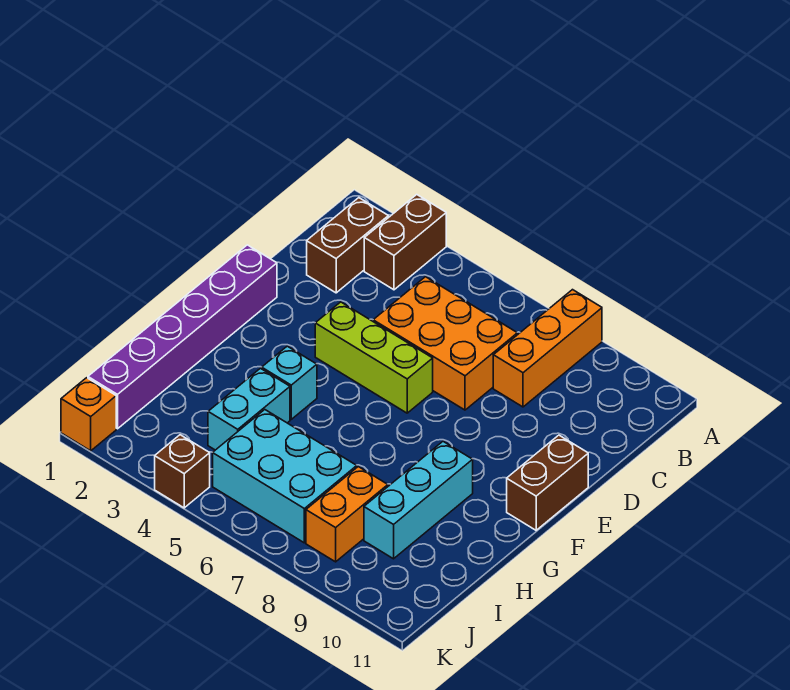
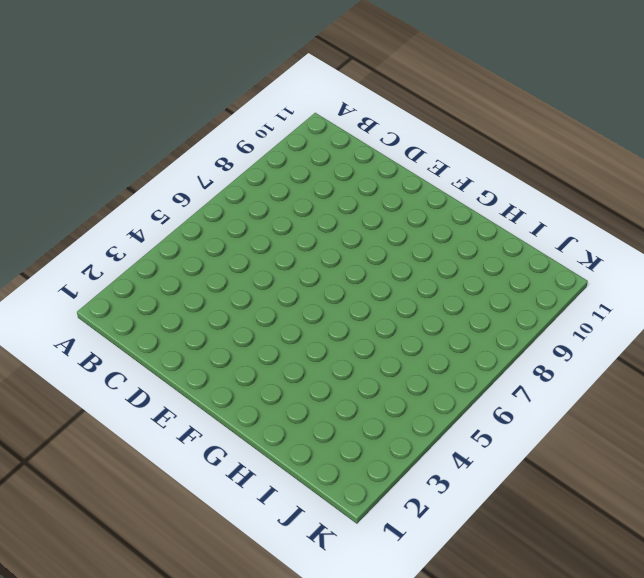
none -> brown 1x2 brick [364,195,446,290]
none -> orange 1x3 brick [493,290,602,407]
none -> brown 1x2 brick [307,198,388,293]

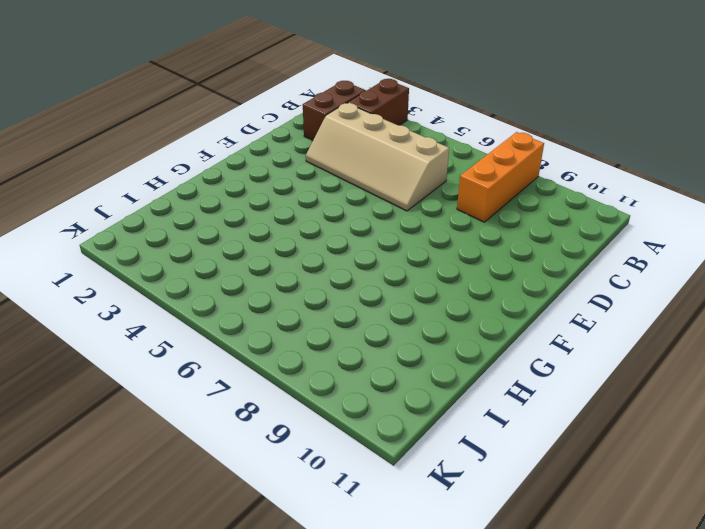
tan 2x4 slope [306,103,449,211] -> orange 2x3 brick [373,277,517,410]
none -> purple 1x6 brick [88,245,277,429]
none -> lime 1x3 brick [315,302,433,413]
none -> brown 1x2 brick [507,435,588,530]

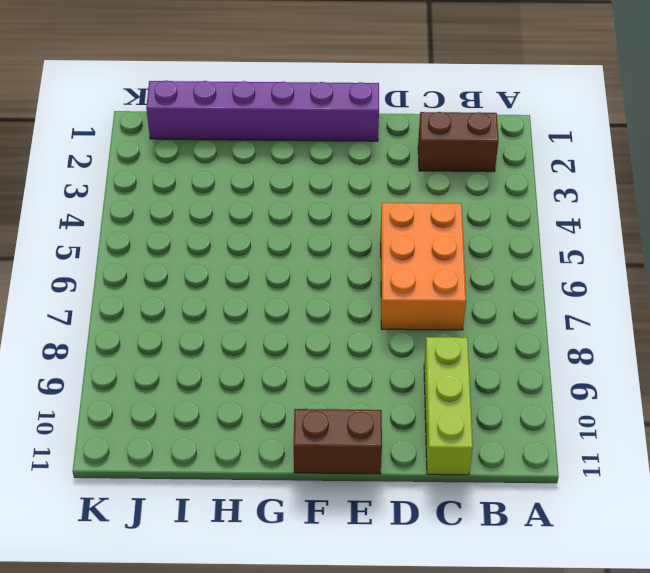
lime 1x3 brick [424,337,473,475] -> lime 1x3 brick moved to [315,302,433,413]
none -> brown 1x2 brick [364,195,446,290]
none -> orange 1x3 brick [493,290,602,407]
none -> cyan 1x1 brick [262,346,317,419]

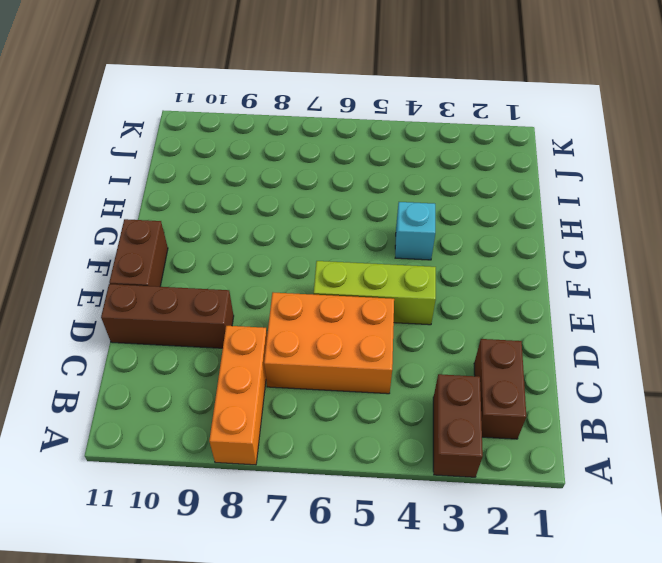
brown 1x3 brick [101,284,234,348] -> none
none -> purple 1x6 brick [88,245,277,429]
none -> cyan 1x3 brick [364,442,473,559]
none -> cyan 1x2 brick [208,368,290,450]

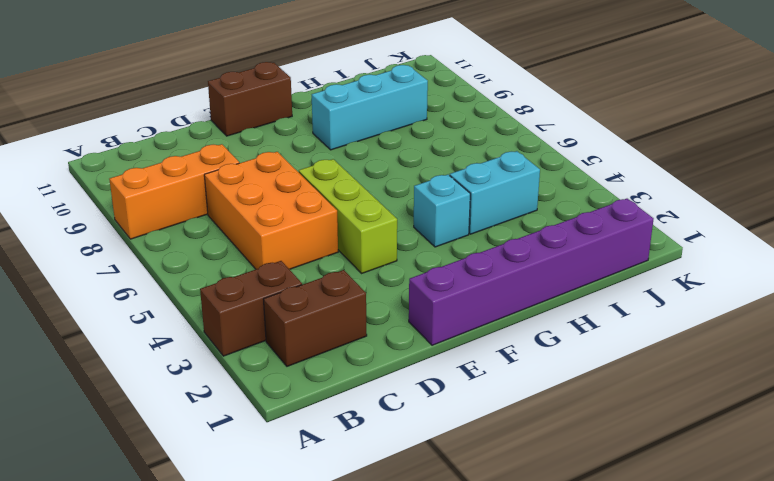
none -> cyan 2x3 brick [213,410,357,543]
none -> orange 1x2 brick [306,467,388,562]
none -> orange 1x1 brick [61,378,116,451]

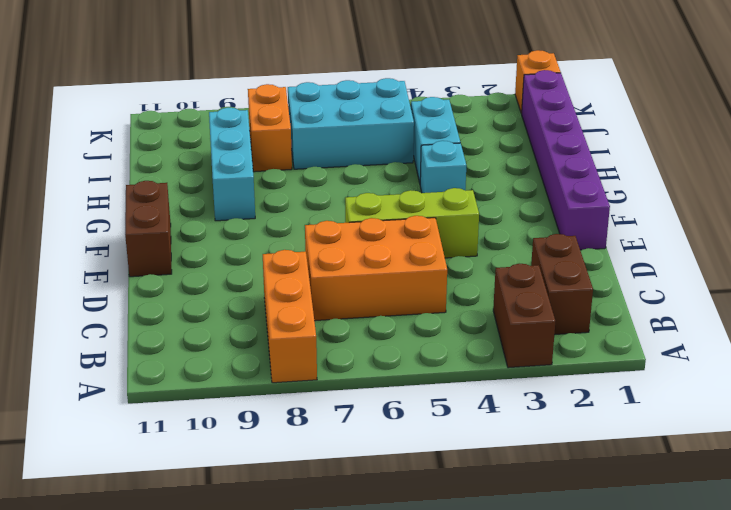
none -> brown 1x1 brick [155,435,210,508]

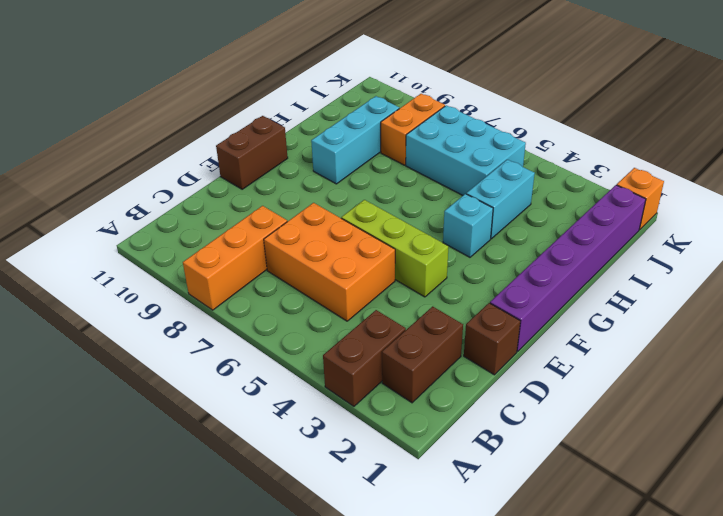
brown 1x1 brick [464,303,520,375] -> brown 1x1 brick moved to [155,435,210,508]

